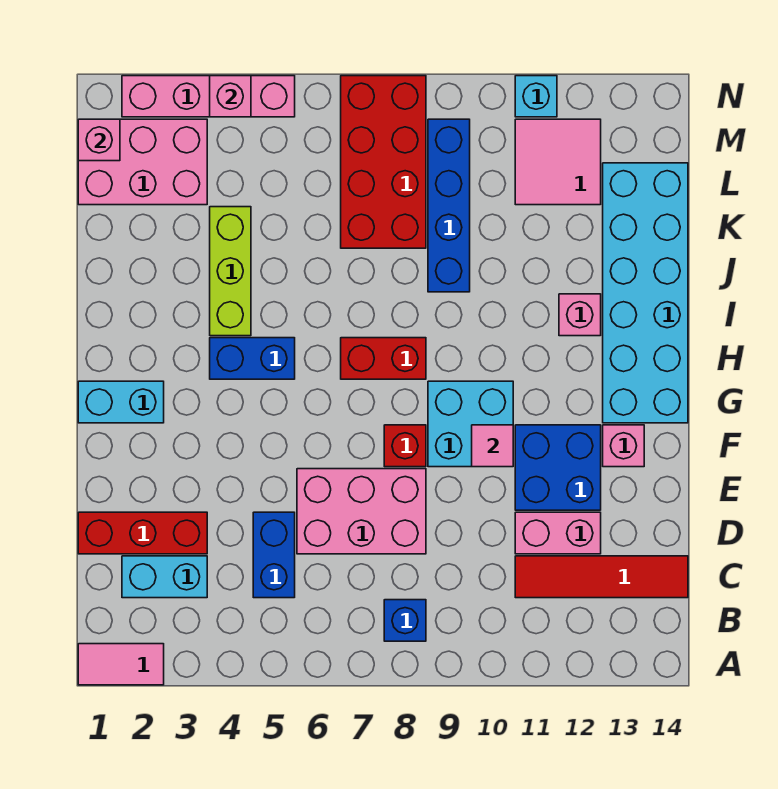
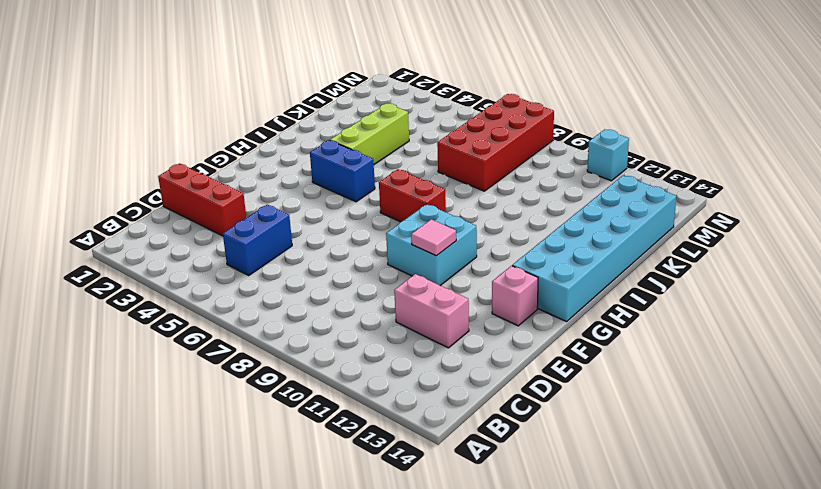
none -> pink 1x2 tile [78,644,164,685]
none -> blue 1x1 brick [384,600,426,641]
none -> cyan 1x2 brick [122,556,207,598]

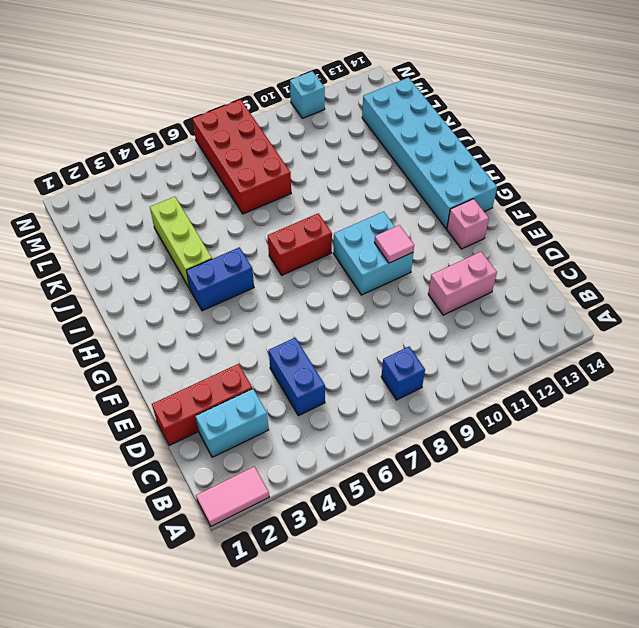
none -> red 1x4 tile [515,556,688,598]
none -> pink 2x3 brick [297,469,426,554]
none -> blue 2x2 brick [515,425,601,510]

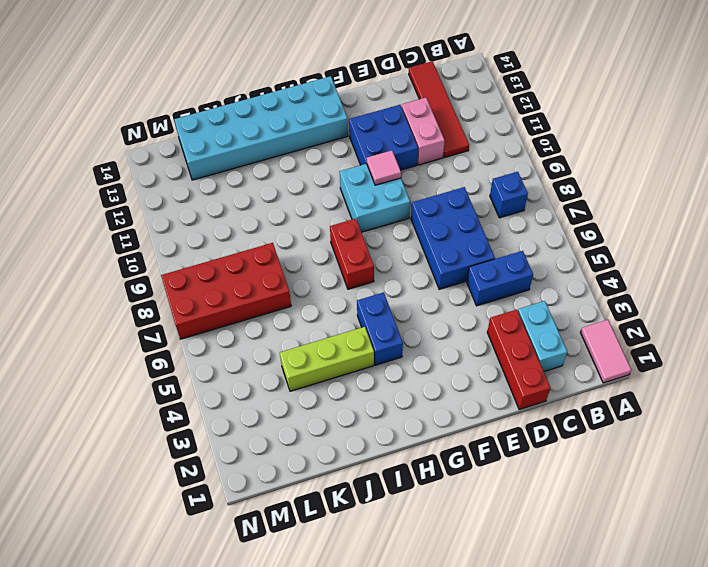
blue 2x3 brick [411,187,495,289] -> pink 2x3 brick [297,469,426,554]
none -> red 1x1 brick [384,425,426,467]
none -> pink 1x1 brick [603,425,644,467]
none -> cyan 1x2 brick [78,381,164,423]

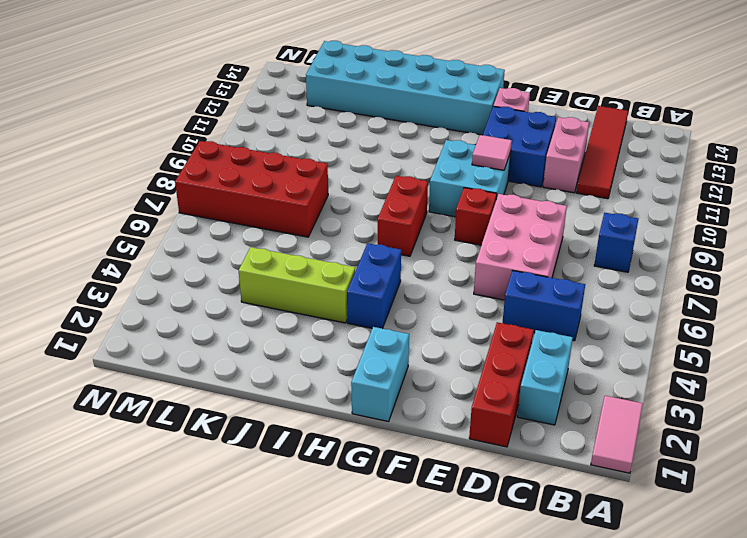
none -> pink 1x1 brick [559,294,601,336]
none -> blue 1x4 brick [428,119,470,292]
none -> pink 2x3 brick [78,119,207,205]

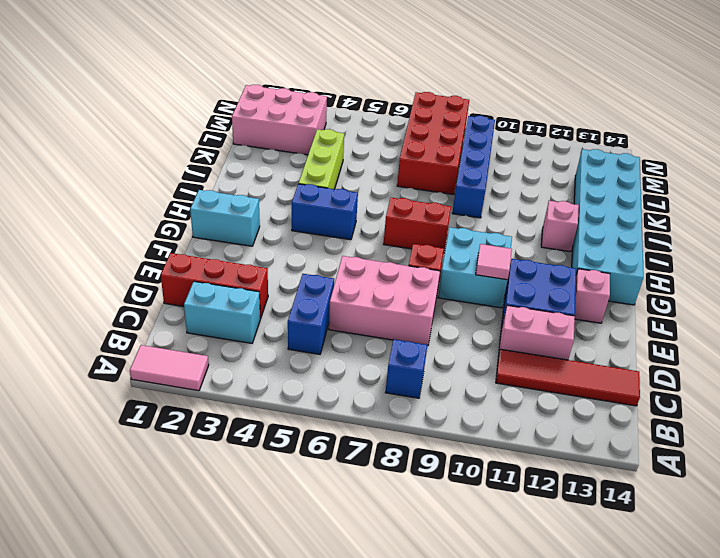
none -> pink 2x2 tile [515,119,601,205]
none -> pink 1x4 brick [122,76,295,117]
none -> cyan 1x1 brick [515,76,557,117]

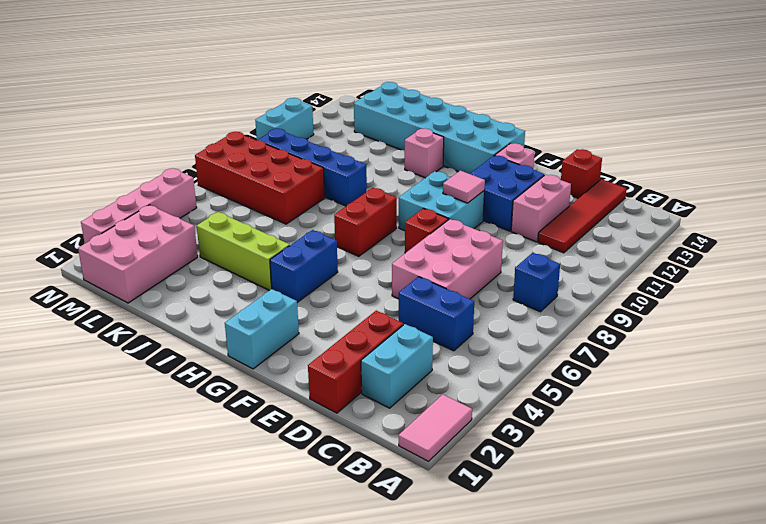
red 1x1 brick [561,149,602,198] -> none
cyan 1x2 brick [255,98,314,140] -> cyan 1x1 brick [515,76,557,117]
none -> pink 2x2 tile [515,119,601,205]
none -> pink 1x1 brick [78,119,120,161]
none -> pink 1x1 brick [210,76,251,117]

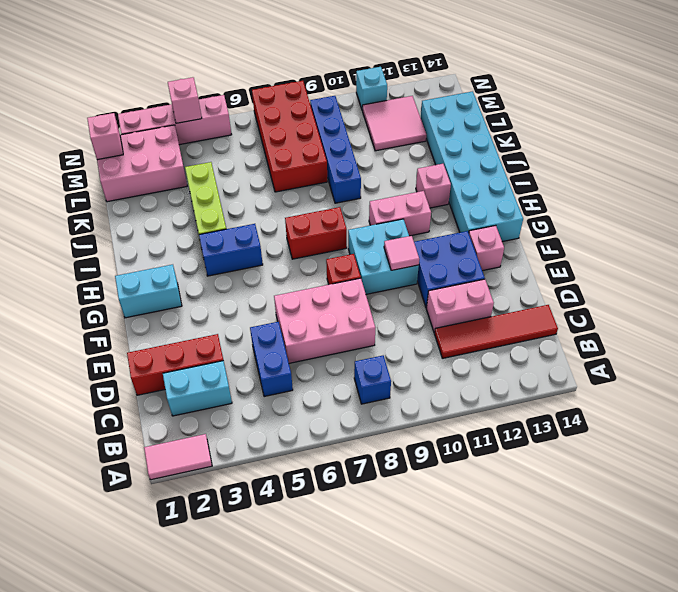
pink 1x2 brick [369,191,431,236] -> none

